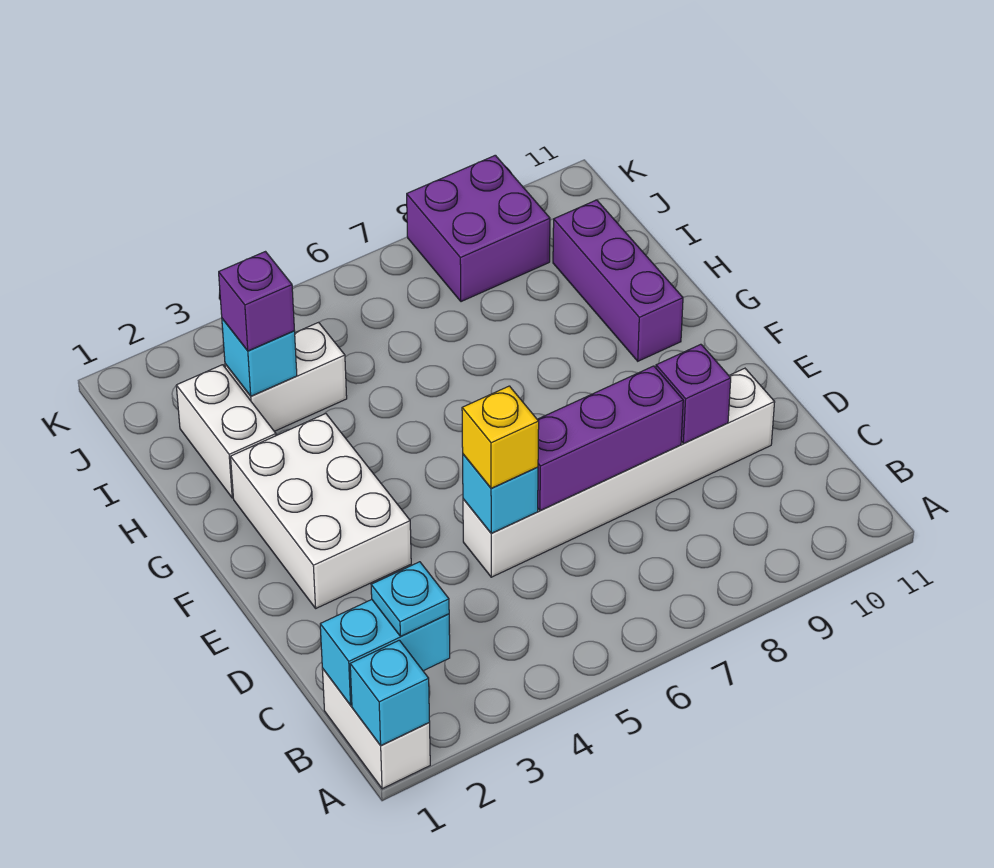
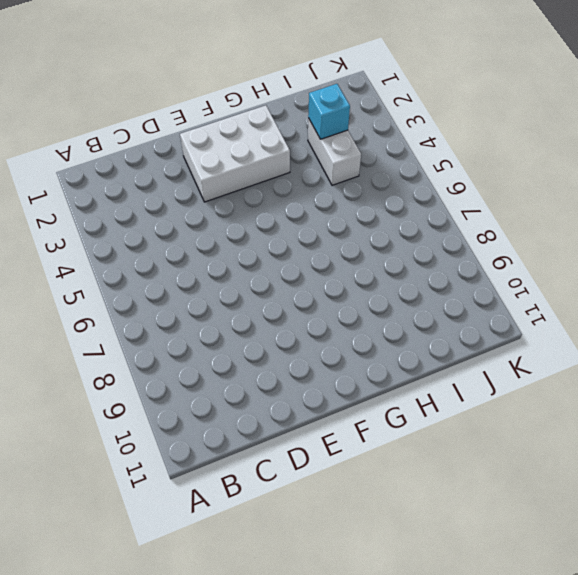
none -> white 1x2 brick [322,668,430,789]
none -> white 1x6 brick [463,368,775,577]
none -> purple 1x3 brick [553,200,683,361]

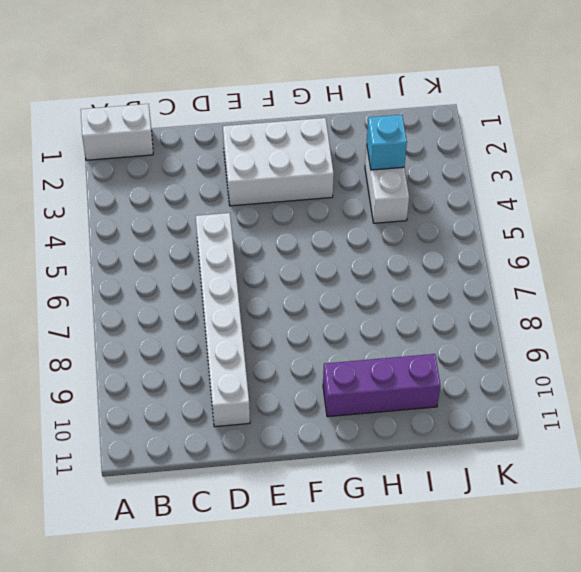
none -> white 1x2 brick [176,365,276,498]
none -> purple 2x2 brick [407,155,550,302]
none -> cyan 1x1 brick [350,640,430,746]

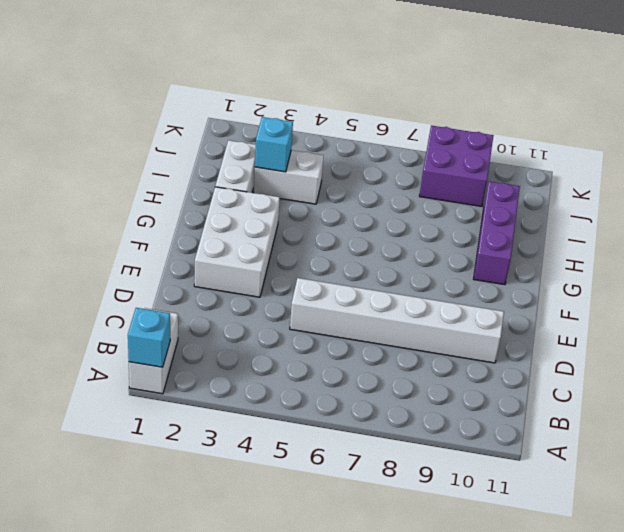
none -> cyan 1x2 brick [320,600,450,705]
none -> cyan 1x1 brick [463,454,538,533]
none -> purple 1x3 brick [537,366,683,510]

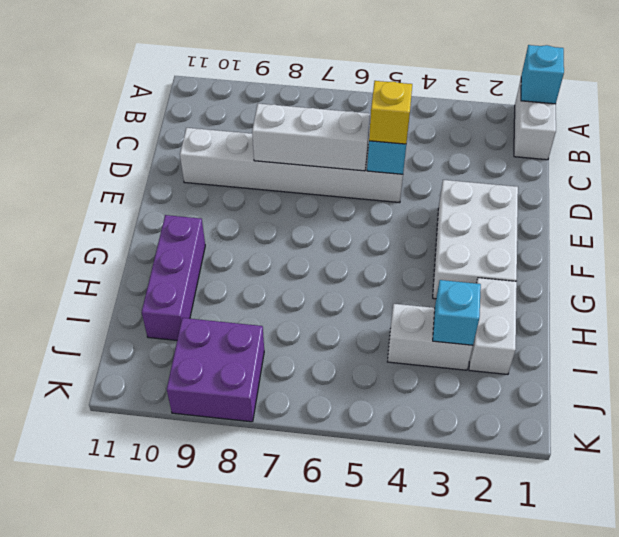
white 1x3 brick [252,104,370,171] -> purple 1x3 brick [537,366,683,510]
none -> cyan 1x2 brick [320,600,450,705]
none -> purple 1x1 brick [656,344,731,443]
none -> cyan 1x1 plate [371,562,449,636]

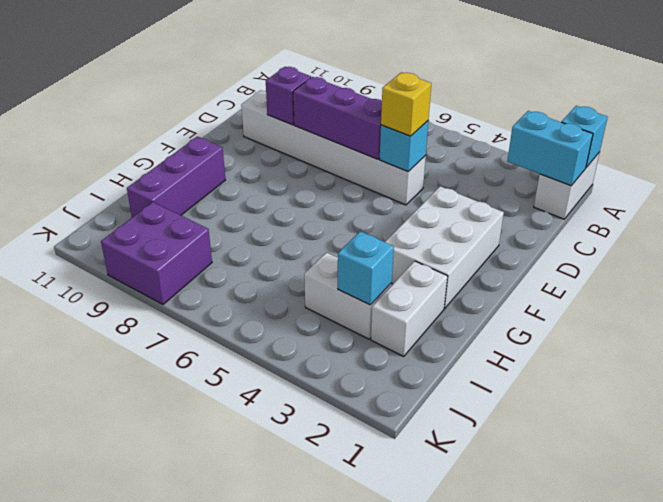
none -> cyan 1x1 plate [371,562,449,636]
none -> purple 1x1 brick [219,252,294,351]

